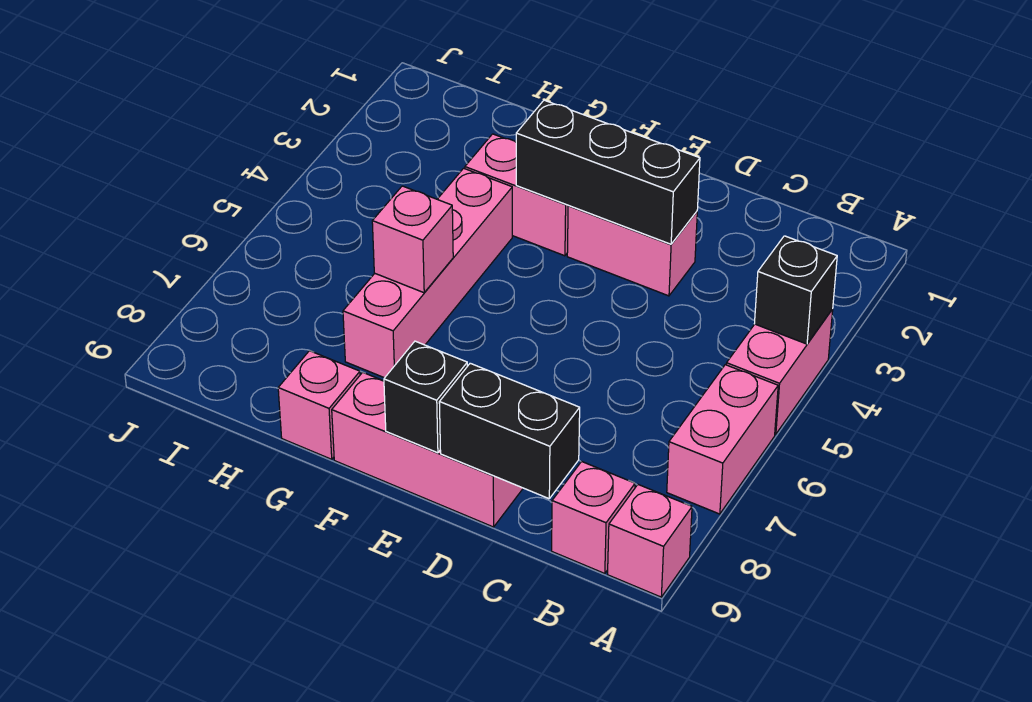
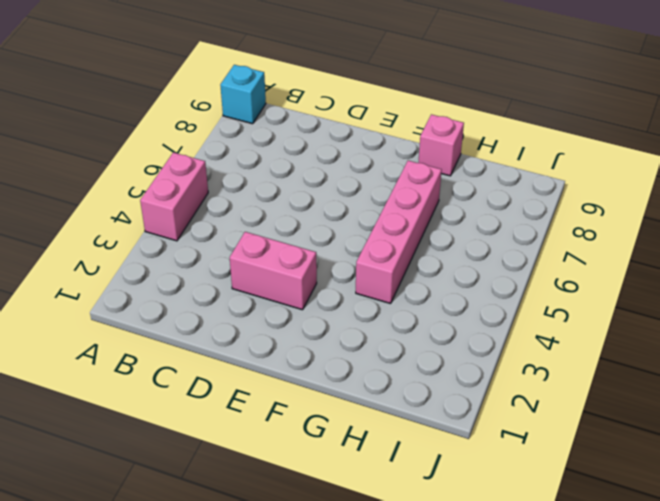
cyan 1x1 brick [220,65,266,124] -> pink 1x1 brick [608,485,692,597]
none -> pink 1x2 brick [667,365,778,514]
none -> pink 1x1 brick [552,462,635,574]
none -> pink 1x3 brick [332,372,523,527]

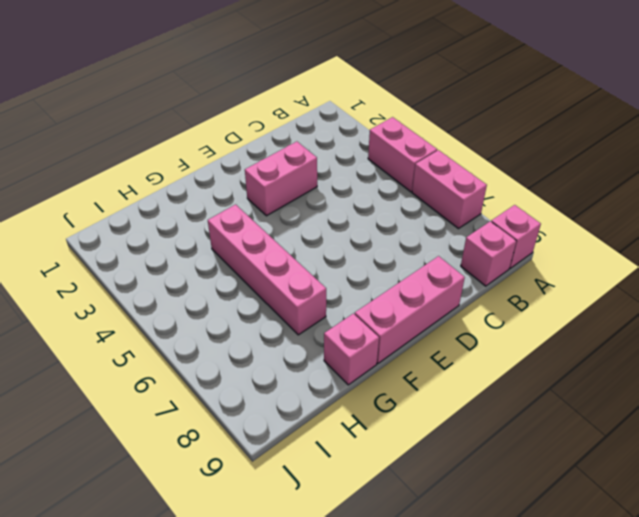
none -> pink 1x2 brick [465,134,568,256]
none -> black 1x1 brick [754,236,837,344]
none -> black 1x2 brick [439,363,580,499]

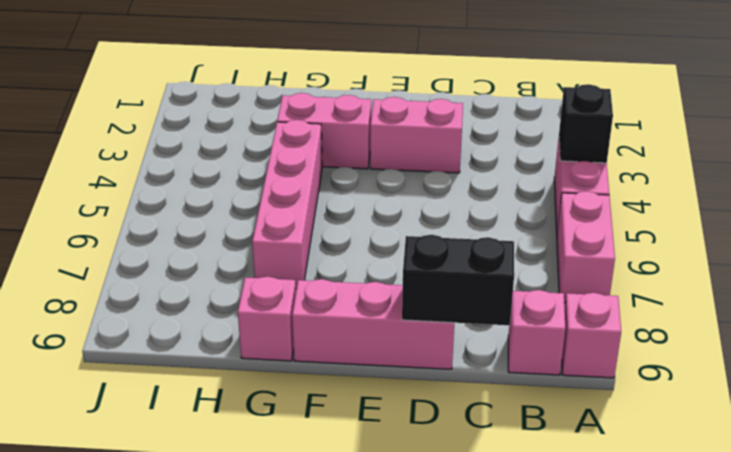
none -> black 1x3 brick [516,100,700,244]
none -> black 1x1 brick [384,341,467,453]
none -> pink 1x1 brick [372,186,453,293]

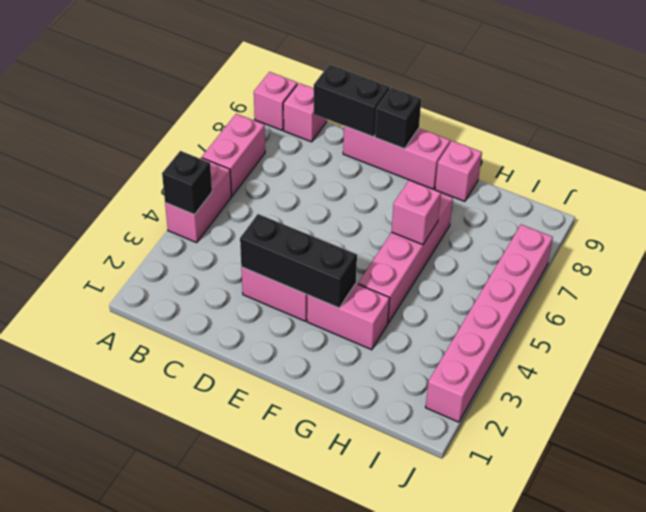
pink 1x6 brick [425,225,553,422] -> none

